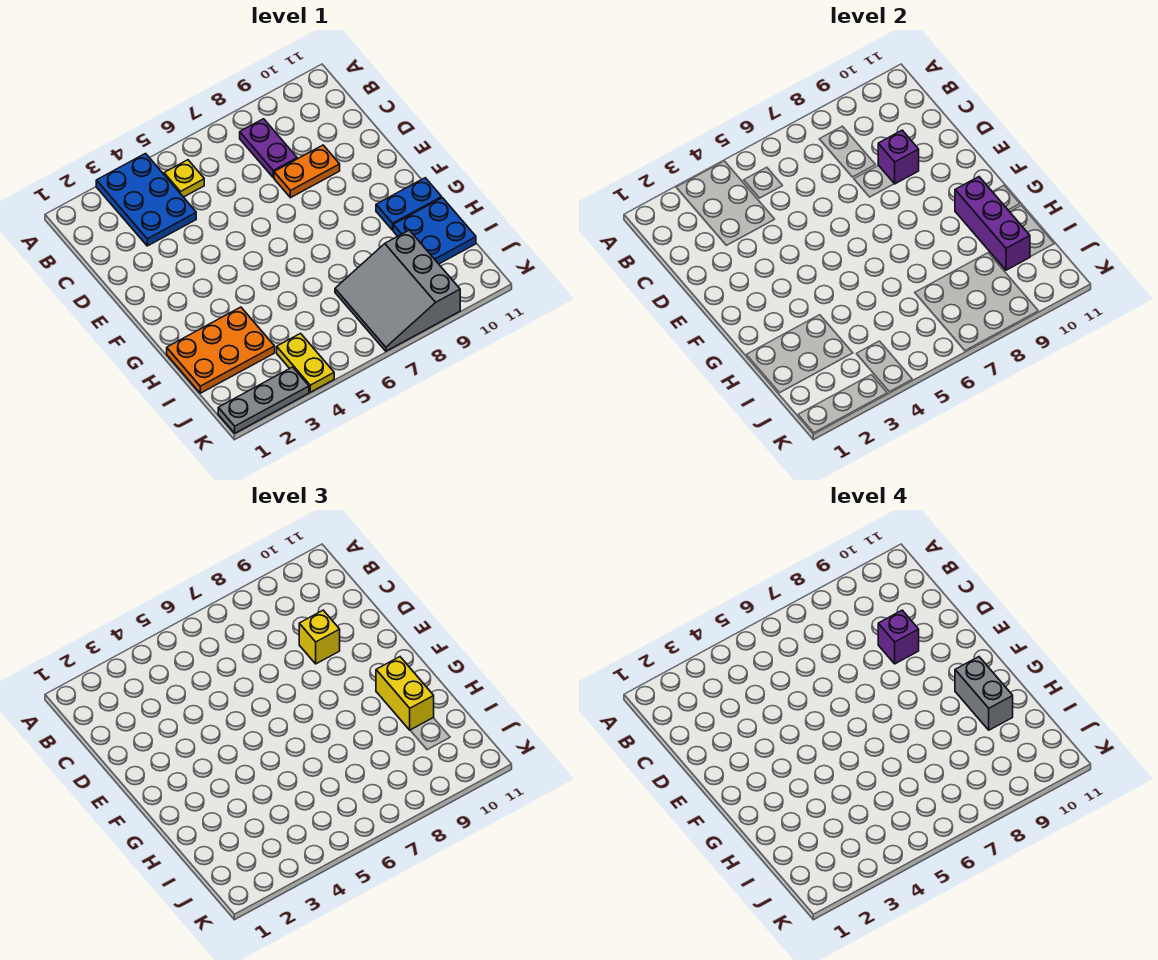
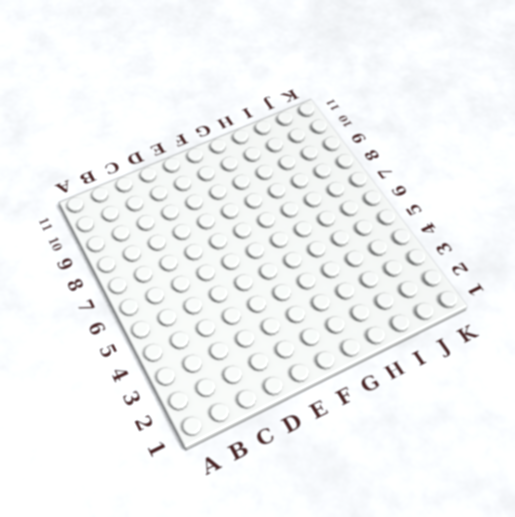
none -> blue 2x3 plate [96,154,196,246]
none -> yellow 1x1 plate [164,160,204,197]
none -> purple 1x2 plate [240,119,297,178]

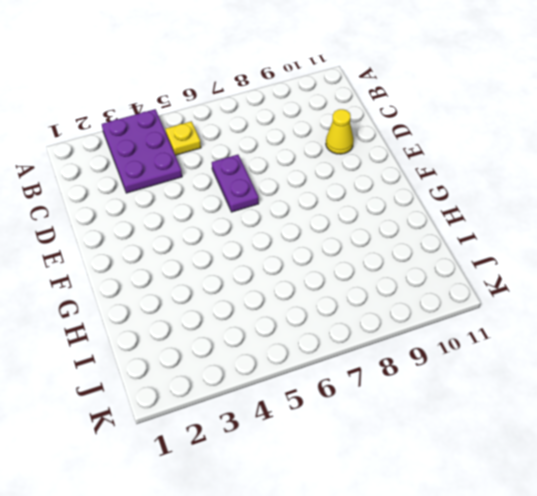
purple 2x3 plate [102,109,182,193] -> blue 2x3 plate [96,154,196,246]
purple 1x2 plate [212,155,259,212] -> purple 1x2 plate moved to [240,119,297,178]
yellow 1x1 cone [326,109,354,154] -> none
none -> orange 1x2 plate [274,145,340,198]
none -> blue 1x2 plate [376,178,442,230]
none -> orange 2x3 plate [167,307,275,393]

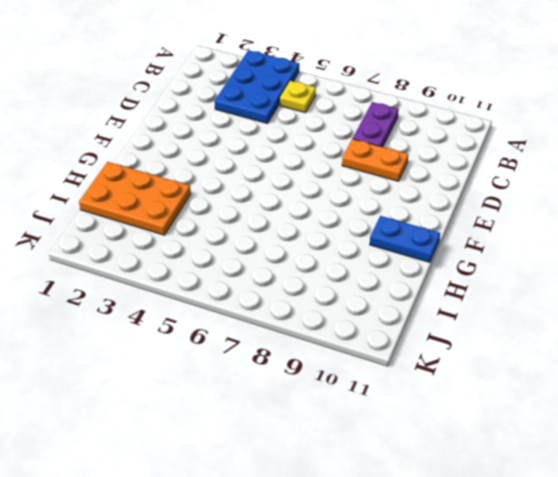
none -> blue 2x2 plate [393,198,476,264]
none -> grey 3x3 slope [335,230,460,351]
none -> yellow 1x2 plate [277,334,334,392]

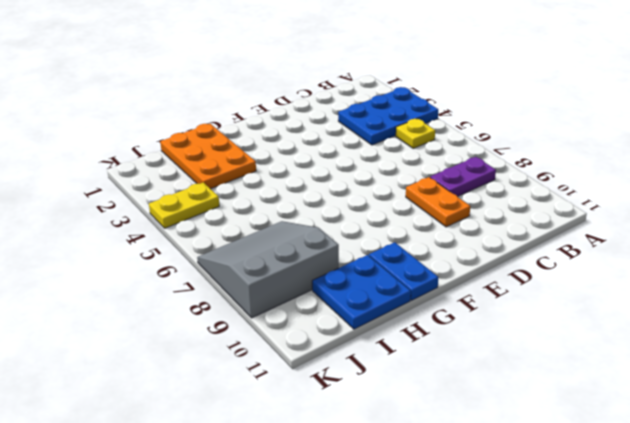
none -> grey 1x3 plate [218,367,309,433]
none -> purple 1x1 brick [878,130,919,184]
none -> purple 1x3 brick [955,177,1030,270]

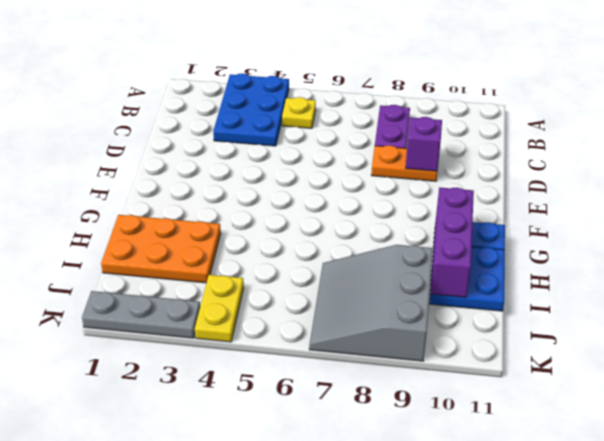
none -> yellow 1x1 brick [299,610,340,664]
none -> yellow 1x2 brick [376,657,434,730]
none -> purple 1x1 brick [878,610,919,664]

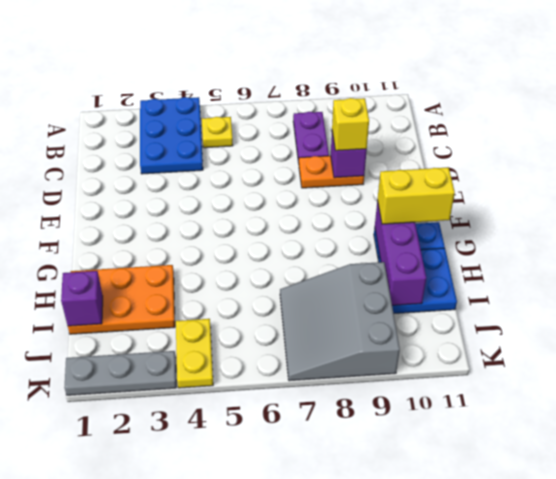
yellow 1x2 brick [378,167,455,224] -> yellow 1x2 brick turned to [376,657,434,730]
purple 1x1 brick [61,271,103,326] -> purple 1x1 brick moved to [878,610,919,664]
none -> grey 1x2 brick [955,657,1013,730]

